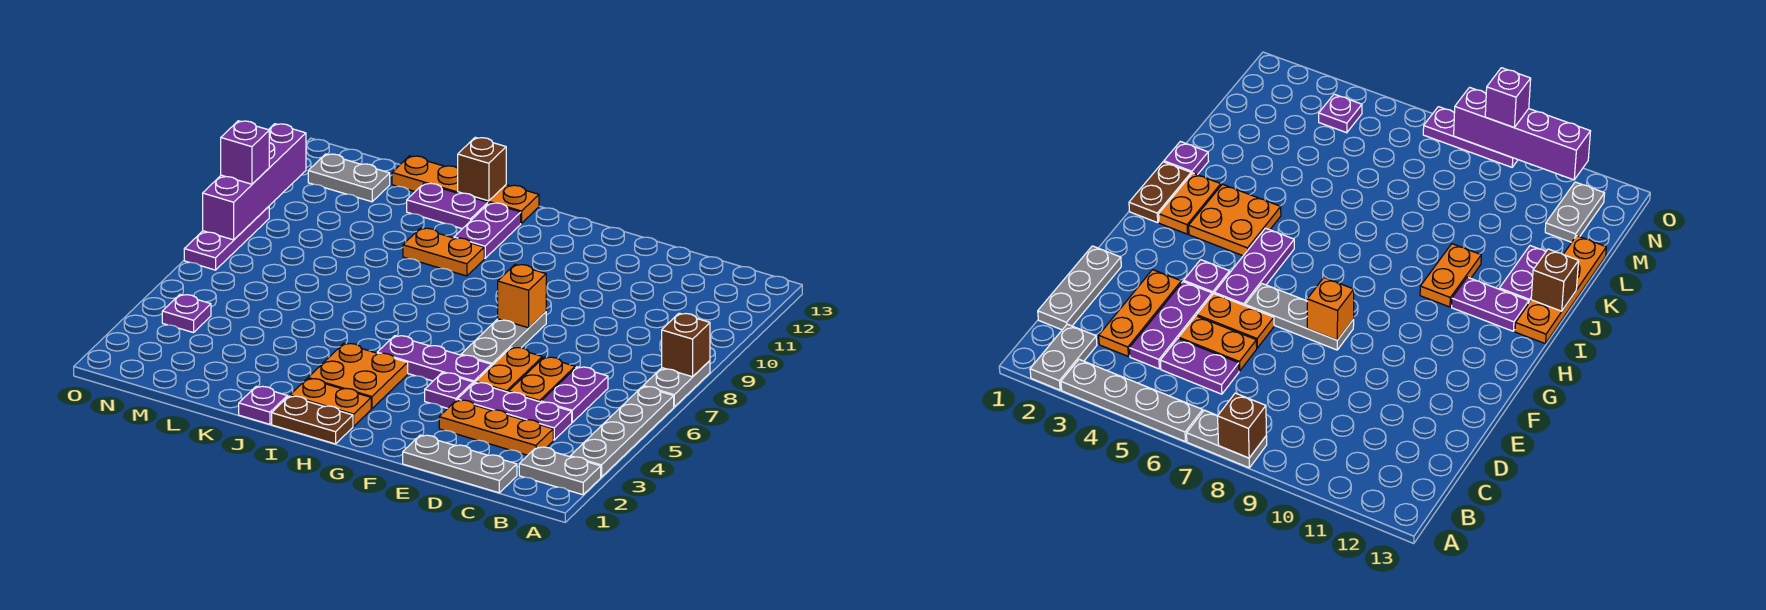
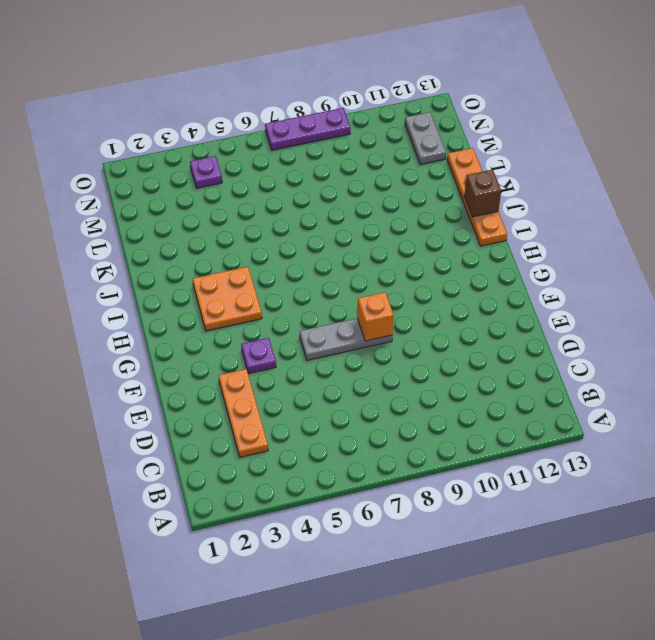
none -> grey 1x2 plate [519,447,601,495]
none -> grey 1x4 plate [570,386,674,477]
none -> grey 1x2 plate [643,361,710,407]

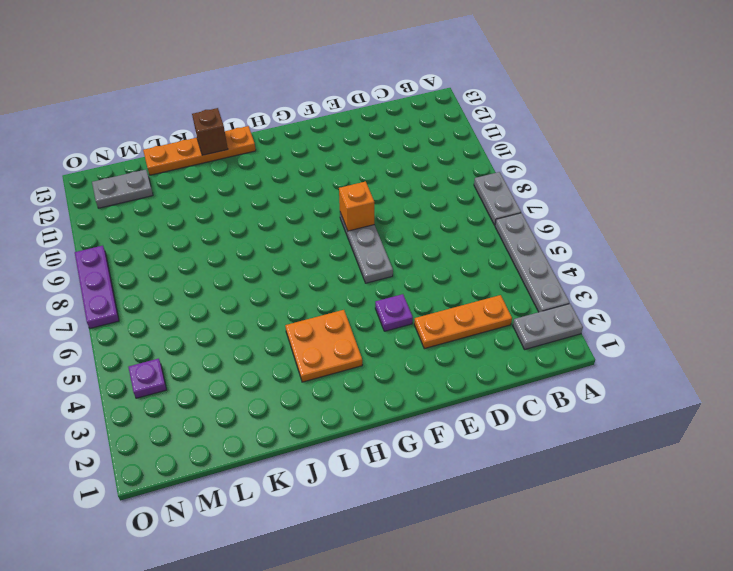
none -> grey 1x3 plate [403,435,517,493]
none -> purple 1x3 plate [457,382,572,440]
none -> purple 1x2 plate [541,367,608,422]

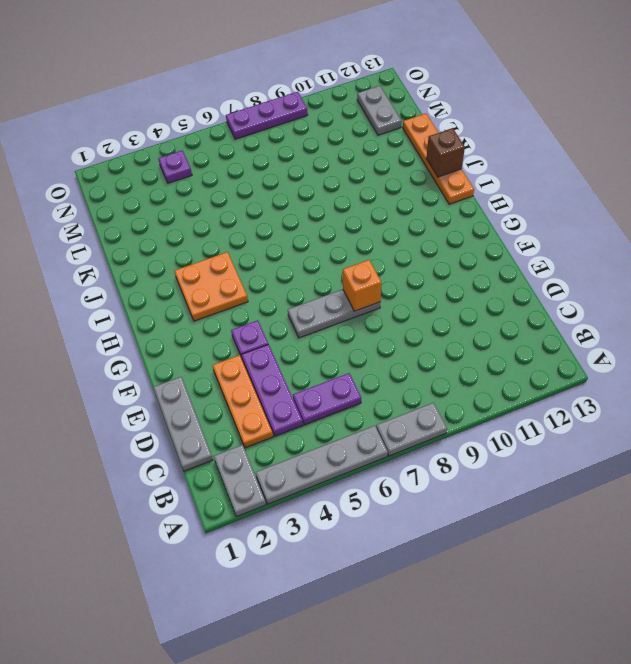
none -> orange 1x2 plate [508,357,575,402]
none -> orange 1x2 plate [476,347,542,392]
none -> purple 1x3 plate [377,336,491,384]

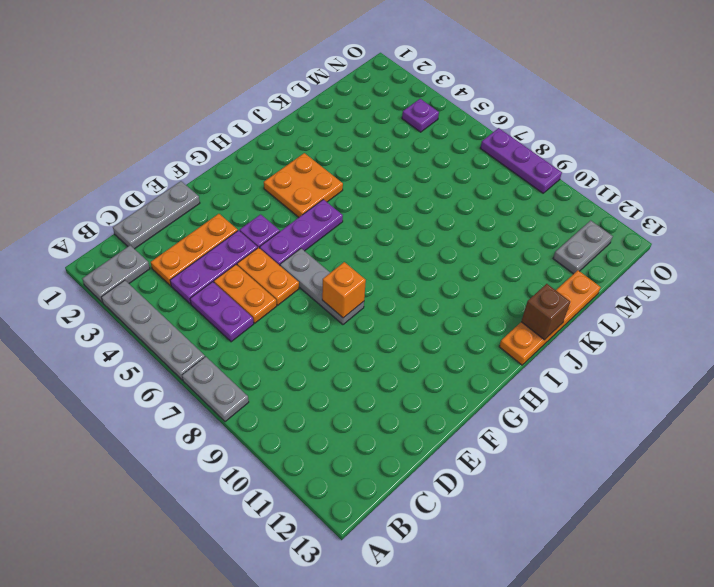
none -> brown 1x2 plate [272,396,353,444]
none -> orange 1x2 plate [290,378,371,426]
none -> orange 1x2 plate [403,228,484,276]

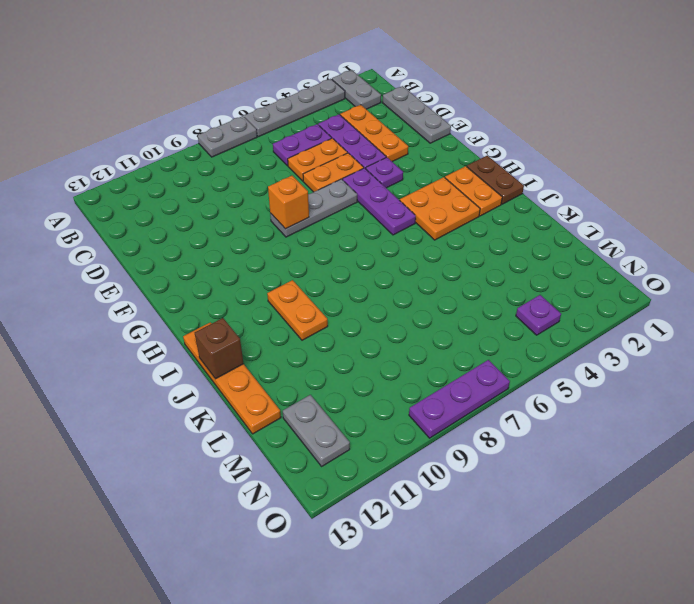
none -> purple 1x2 plate [454,203,521,258]
none -> purple 1x1 plate [239,386,287,424]
none -> purple 1x2 plate [407,183,488,229]

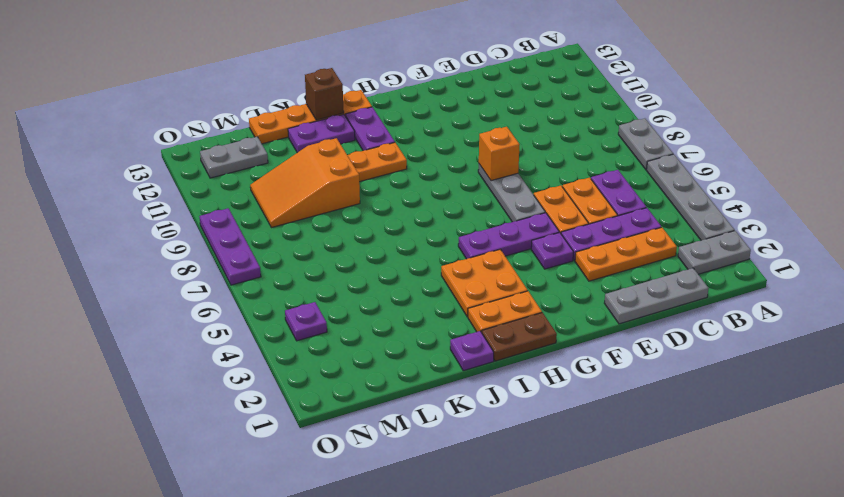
orange 2x3 slope [250,138,360,228] -> none
none -> brown 1x1 brick [662,313,710,377]
none -> purple 1x4 brick [203,124,306,240]
none -> purple 1x1 brick [221,121,269,184]

